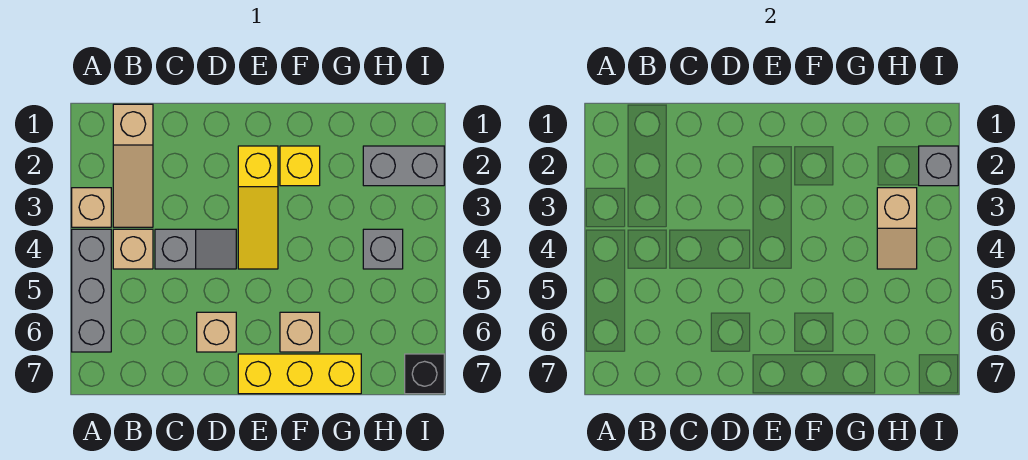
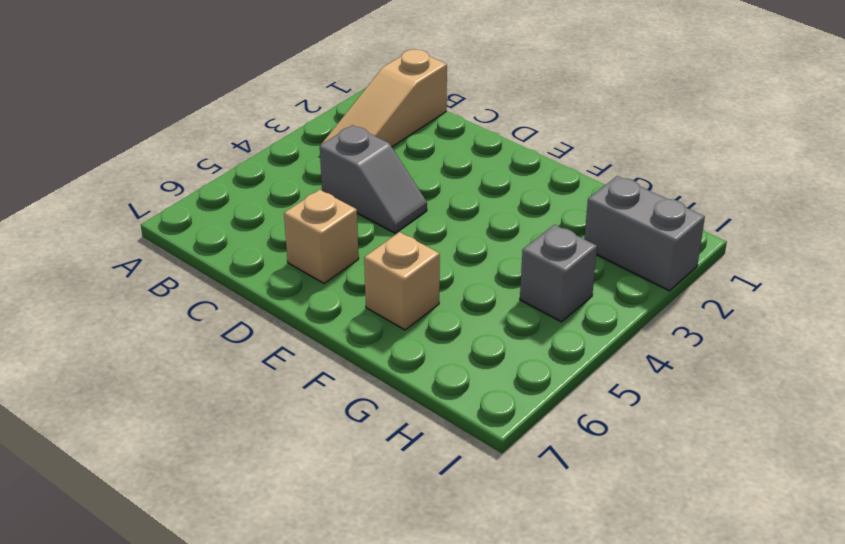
none -> tan 1x1 brick [72,188,111,227]
none -> grey 1x3 brick [72,229,111,352]
none -> tan 1x1 brick [113,229,153,269]

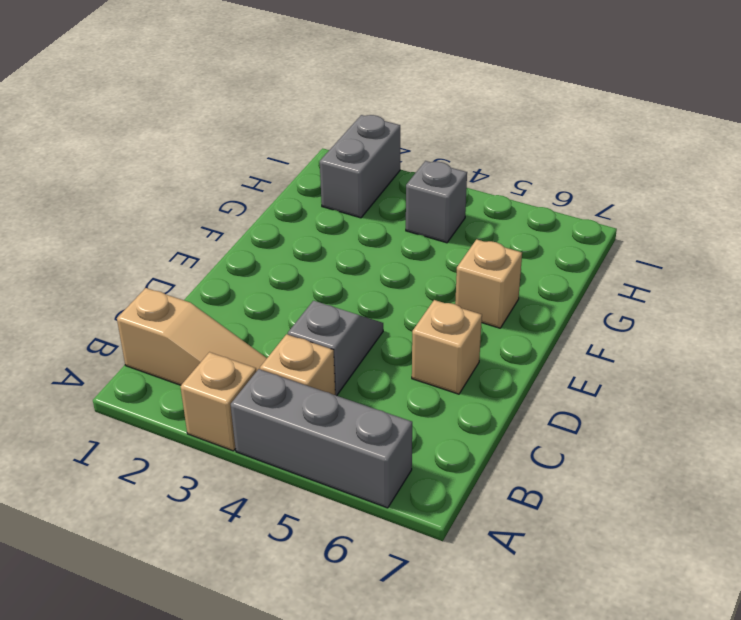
none -> yellow 1x3 slope [238,146,278,269]
none -> yellow 1x3 brick [238,354,361,394]
none -> yellow 1x1 brick [280,146,320,186]

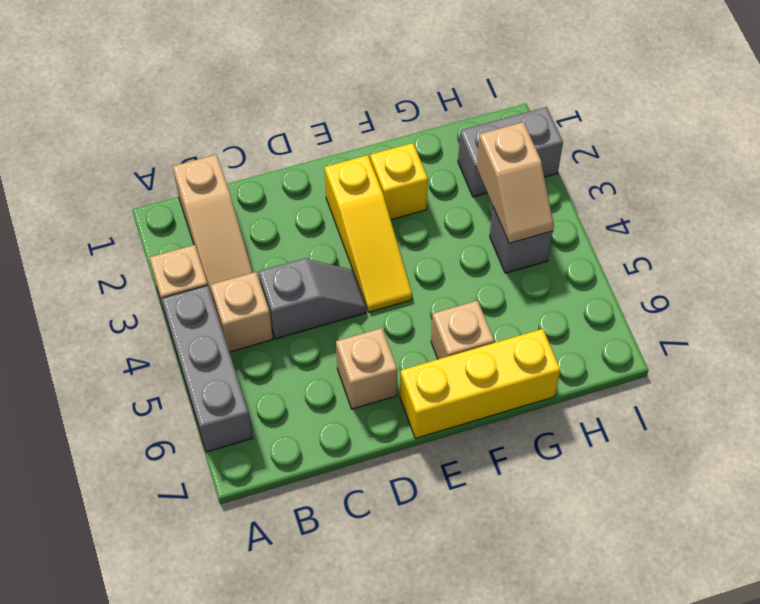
none -> black 1x1 brick [405,354,444,394]
none -> grey 1x1 brick [919,146,958,186]

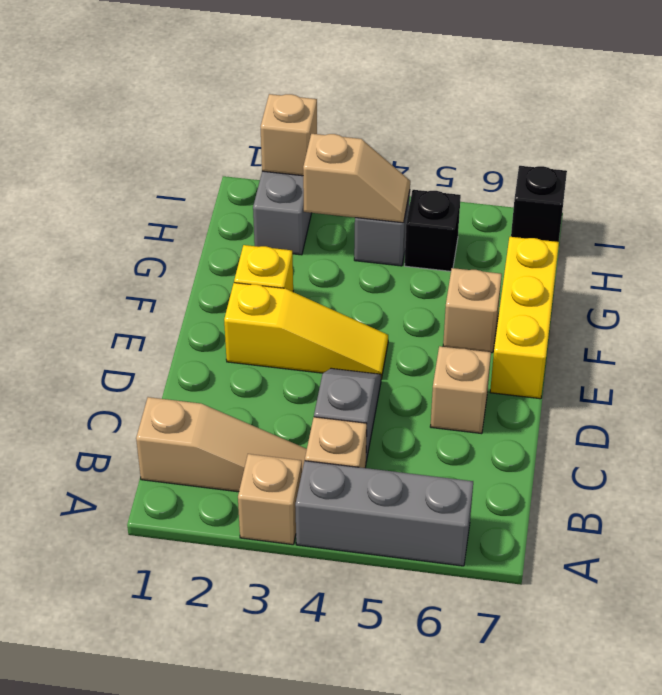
black 1x1 brick [405,190,461,271] -> none
tan 1x1 brick [261,94,317,176] -> grey 1x1 brick [919,146,958,186]

